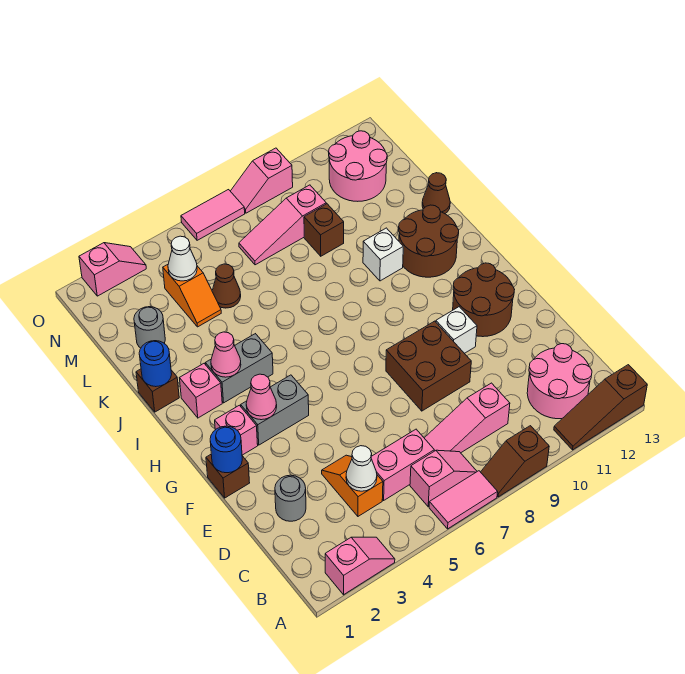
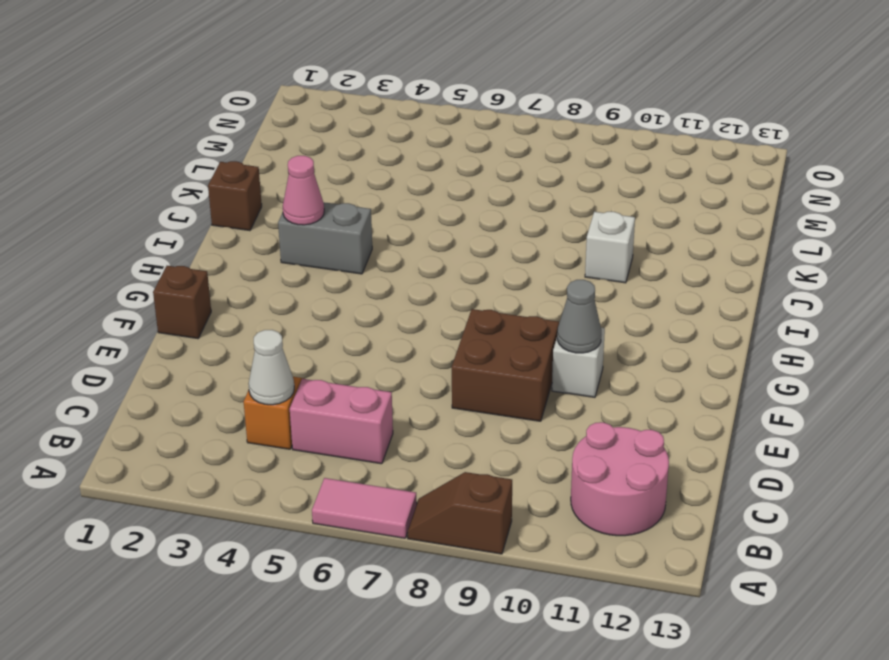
grey 1x1 cone [557,280,601,353] -> none
none -> pink 1x2 slope [325,537,395,595]
none -> brown 1x3 slope [554,365,647,450]
none -> pink 1x2 slope [410,450,477,507]
none -> pink 1x3 slope [425,383,510,453]

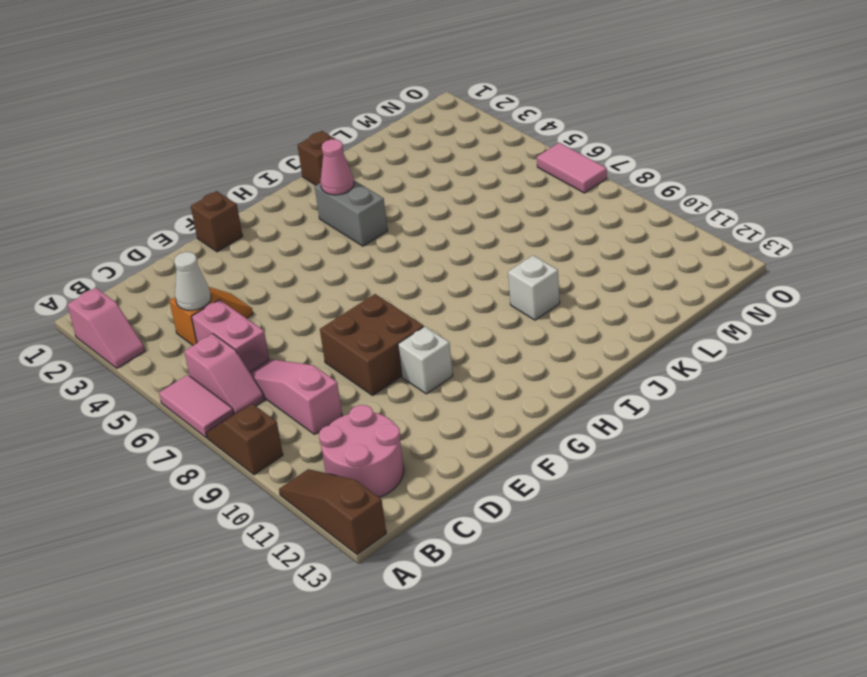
none -> grey 1x1 round brick [275,475,306,521]
none -> brown 2x2 round brick [453,263,515,337]
none -> pink 1x1 brick [215,405,258,455]
none -> grey 1x2 brick [241,375,309,445]

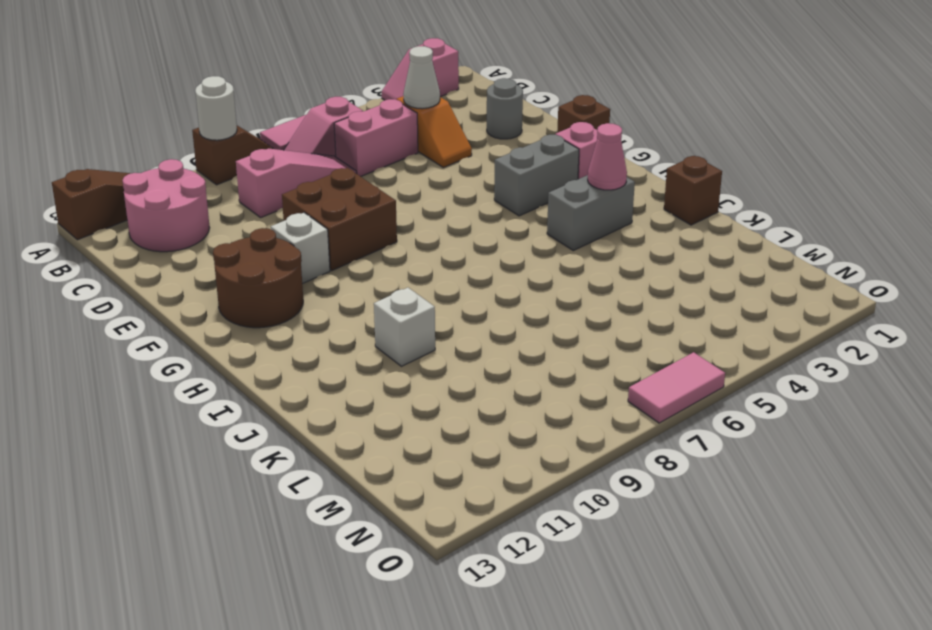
white 1x1 round brick [195,76,237,140] -> none
none -> pink 1x1 brick [180,364,222,418]
none -> brown 2x2 round brick [399,205,459,277]
none -> brown 1x1 cone [422,173,450,214]
none -> grey 1x1 round brick [134,307,165,348]

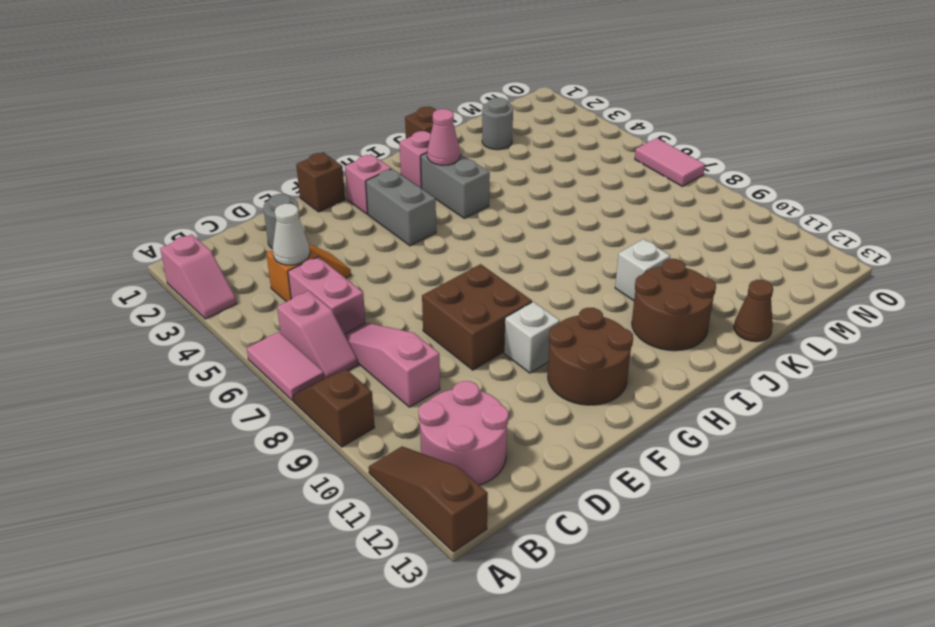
none -> orange 1x2 slope [163,265,221,327]
none -> brown 1x1 cone [212,264,241,308]
none -> brown 1x1 brick [304,204,344,256]
none -> pink 1x3 slope [239,185,326,265]

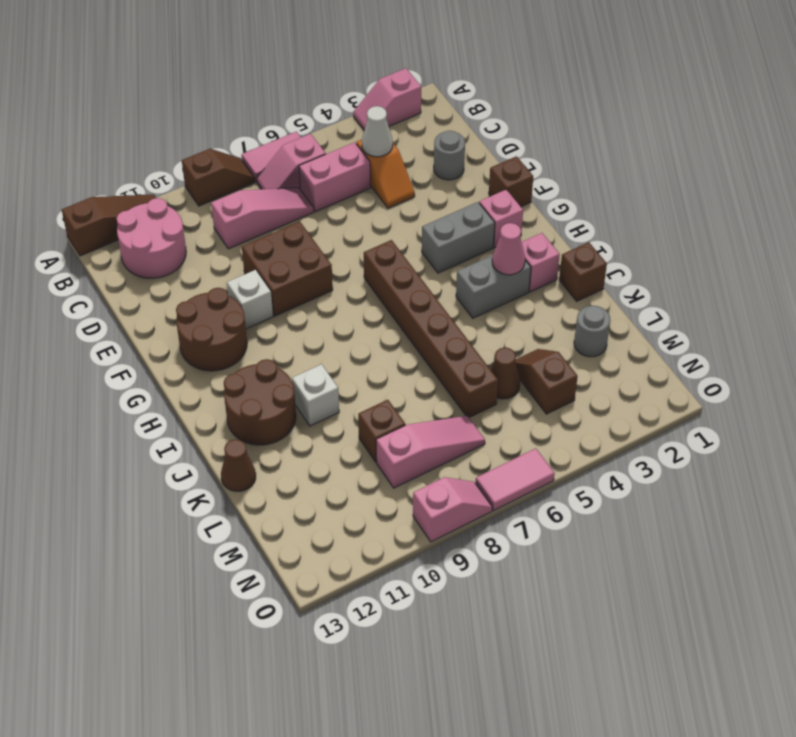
brown 1x6 brick [364,240,498,417] -> none
brown 1x2 slope [515,349,578,414] -> orange 1x2 slope [163,265,221,327]
none -> pink 2x2 round brick [329,131,387,201]
none -> pink 1x2 slope [79,243,146,296]
none -> blue 1x1 round brick [210,426,242,473]
none -> pink 1x1 cone [246,374,277,420]

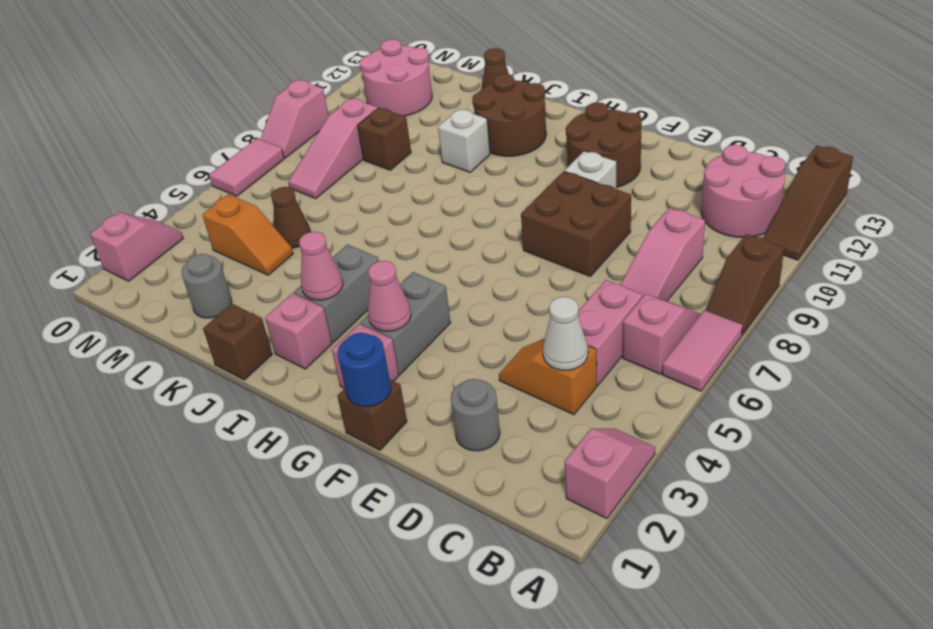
none -> blue 1x1 round brick [139,341,172,387]
none -> white 1x1 cone [168,236,197,281]

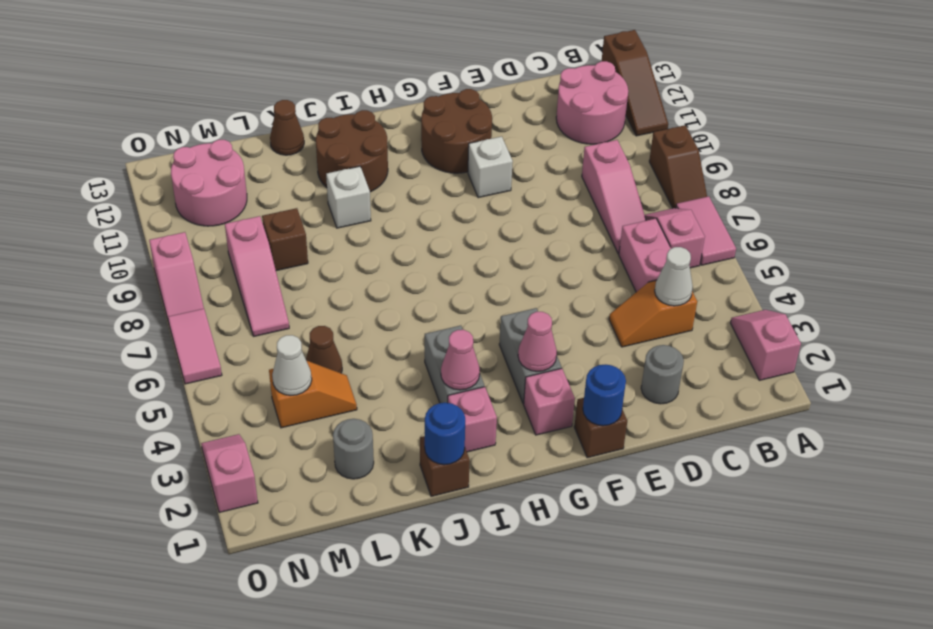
none -> brown 2x2 brick [386,321,471,411]

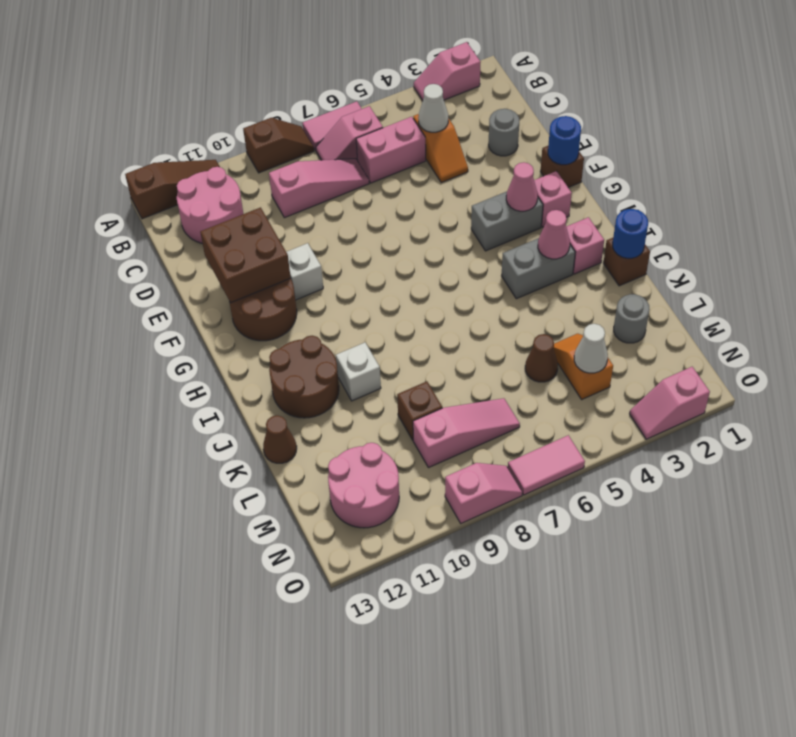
brown 2x2 brick [200,207,291,303] -> brown 2x2 brick moved to [386,321,471,411]

